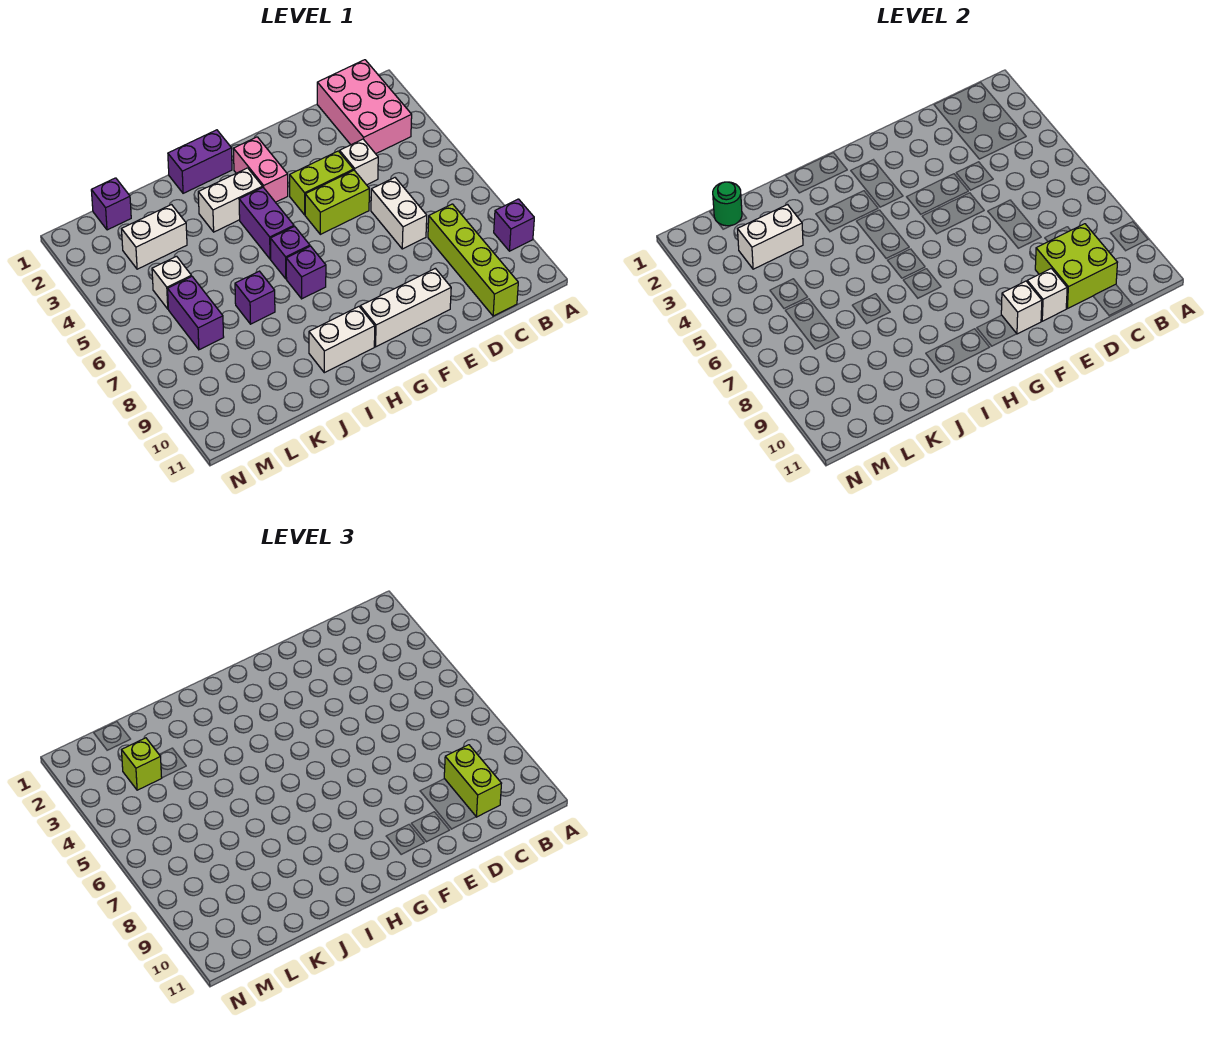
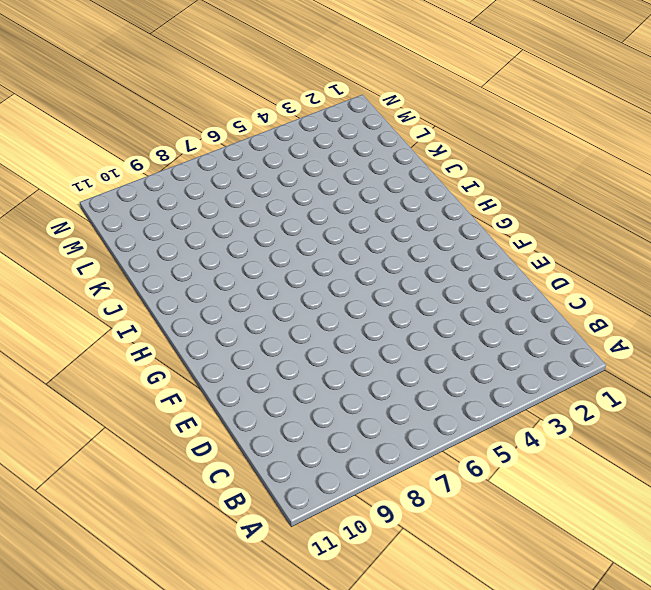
none -> purple 1x1 brick [494,199,534,251]
none -> pink 2x3 brick [317,60,412,154]
none -> lime 1x4 brick [428,204,518,316]

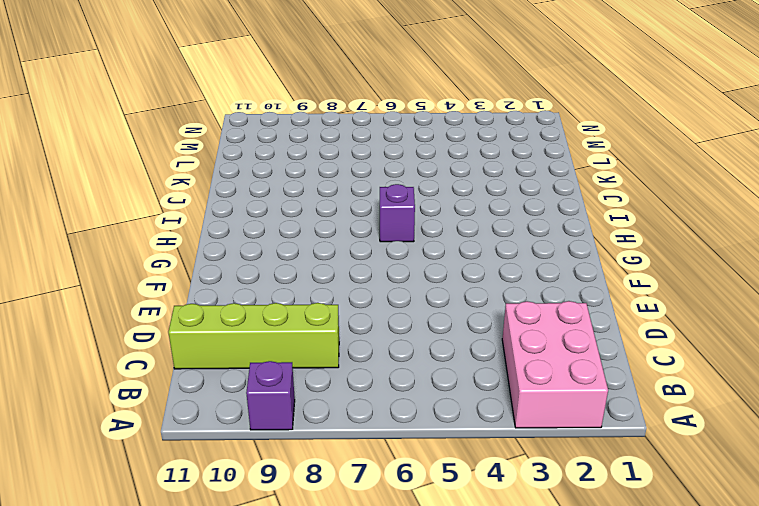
pink 2x3 brick [502,301,608,428] -> pink 2x3 brick turned to [317,60,412,154]
none -> white 1x1 brick [340,139,378,185]
none -> white 1x2 brick [371,178,427,249]
none -> lime 1x2 brick [290,151,353,215]

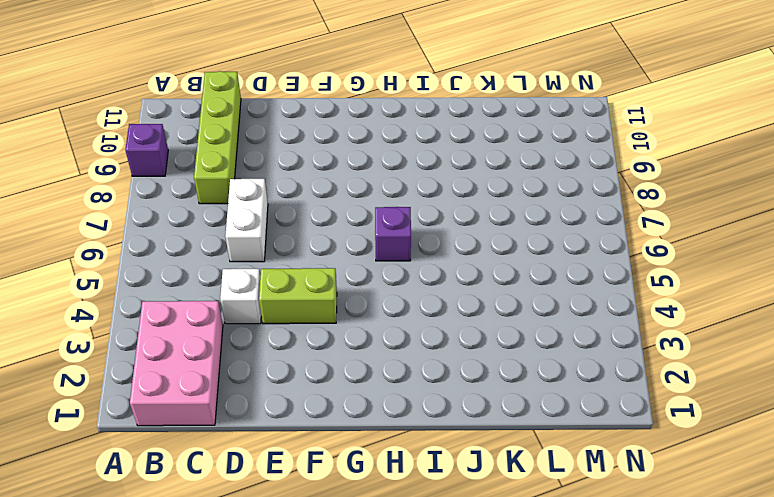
none -> lime 1x2 brick [305,170,369,234]
none -> white 1x3 brick [360,268,451,347]
none -> pink 1x2 brick [233,137,288,202]

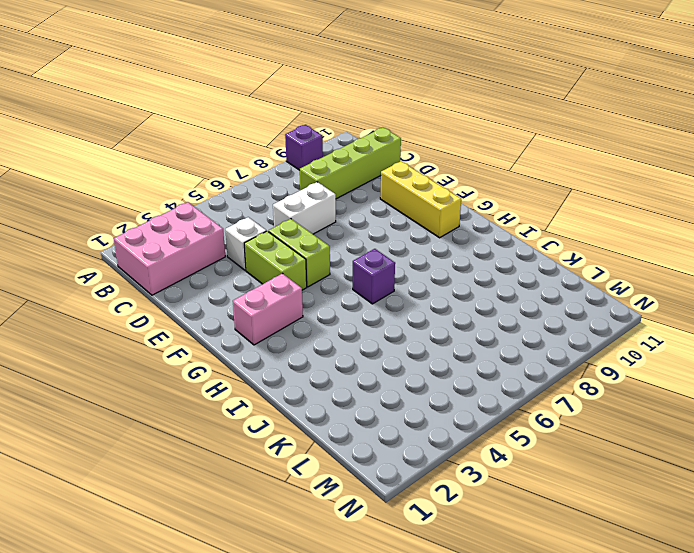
yellow 1x3 brick [380,161,461,238] -> white 1x3 brick [360,268,451,347]
none -> purple 1x2 brick [168,130,232,193]
none -> white 1x2 brick [198,168,262,232]
none -> purple 1x2 brick [239,187,294,259]

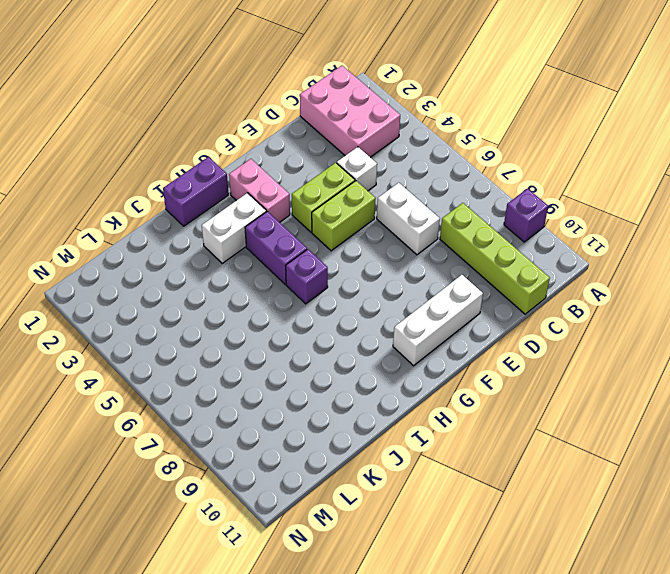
none -> purple 1x1 brick [286,246,326,299]
none -> white 1x2 brick [309,307,375,373]
none -> purple 1x1 brick [235,271,275,324]

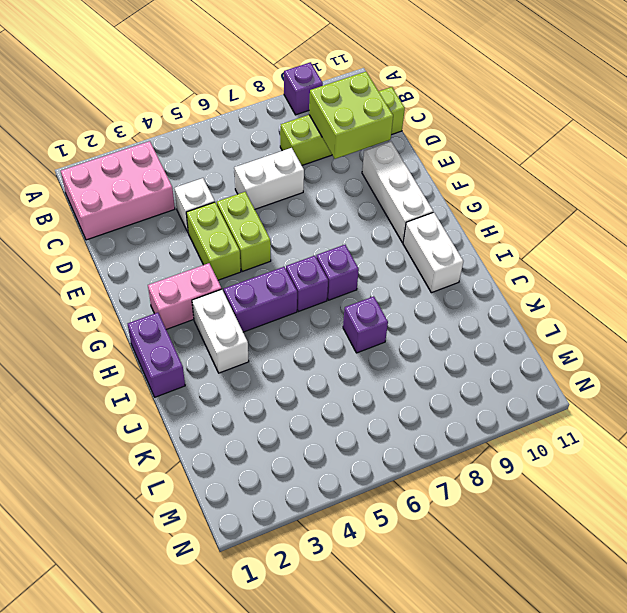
none -> white 1x2 brick [122,205,187,269]
none -> purple 1x1 brick [91,178,131,230]
none -> white 1x1 brick [152,256,192,309]

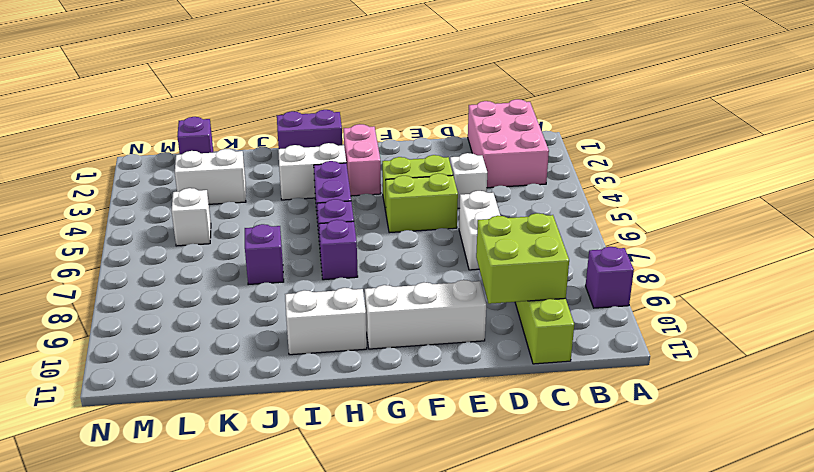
none -> purple 1x2 brick [168,277,224,350]
none -> white 1x1 brick [1027,268,1067,321]
none -> white 1x1 brick [1001,281,1042,334]

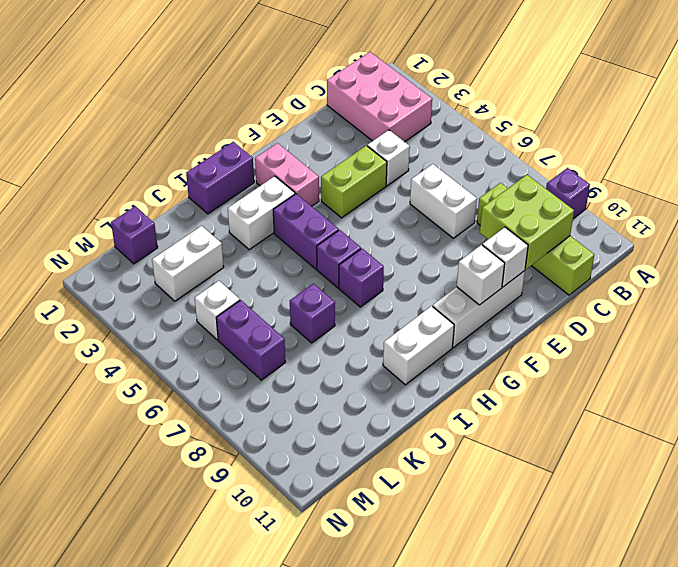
none -> lime 1x2 brick [305,170,369,234]
none -> white 1x2 brick [738,205,803,269]
none -> green 1x1 round brick [713,182,742,226]

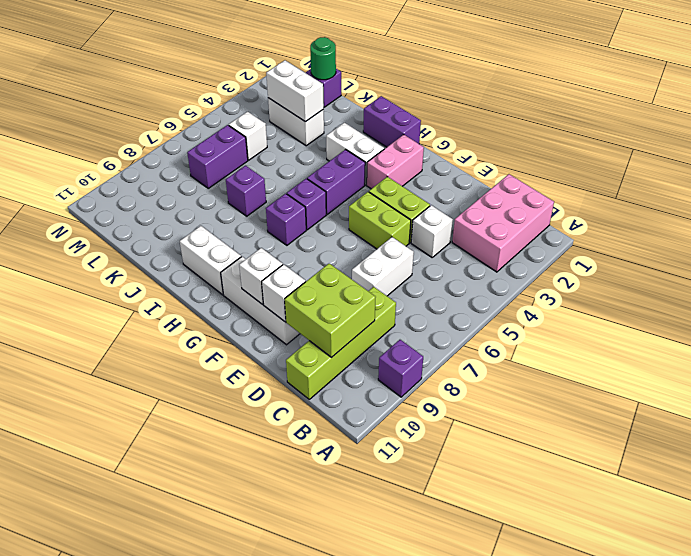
none -> lime 1x2 brick [444,745,501,817]
none -> lime 1x1 brick [122,738,162,790]

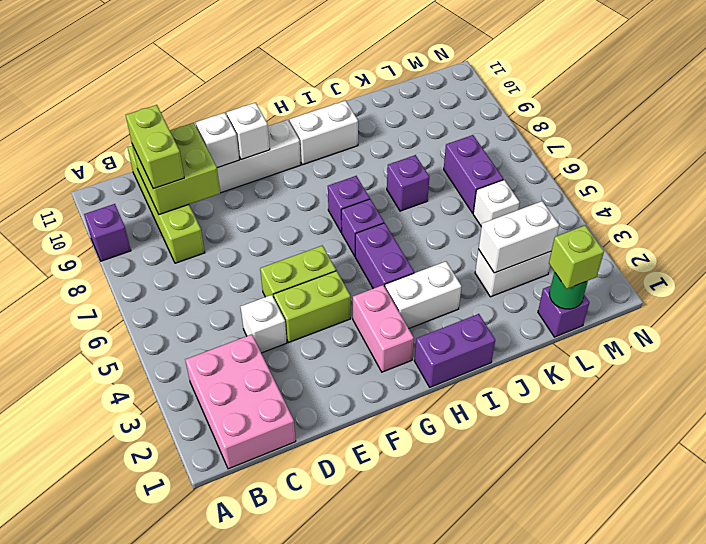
lime 1x1 brick [549,225,604,289] -> lime 1x1 brick moved to [122,738,162,790]
none -> white 1x2 brick [371,178,427,249]

